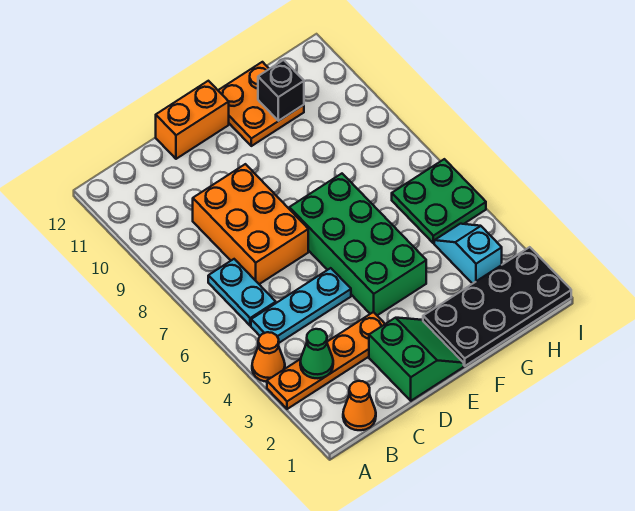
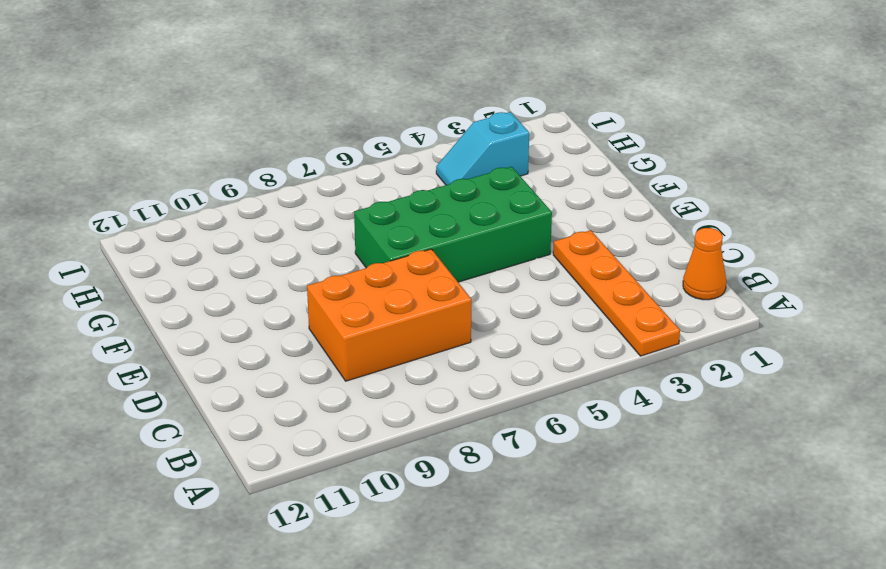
none -> orange 1x1 cone [252,332,285,382]
none -> cyan 1x3 plate [251,268,351,343]
none -> cyan 1x2 plate [208,259,276,326]

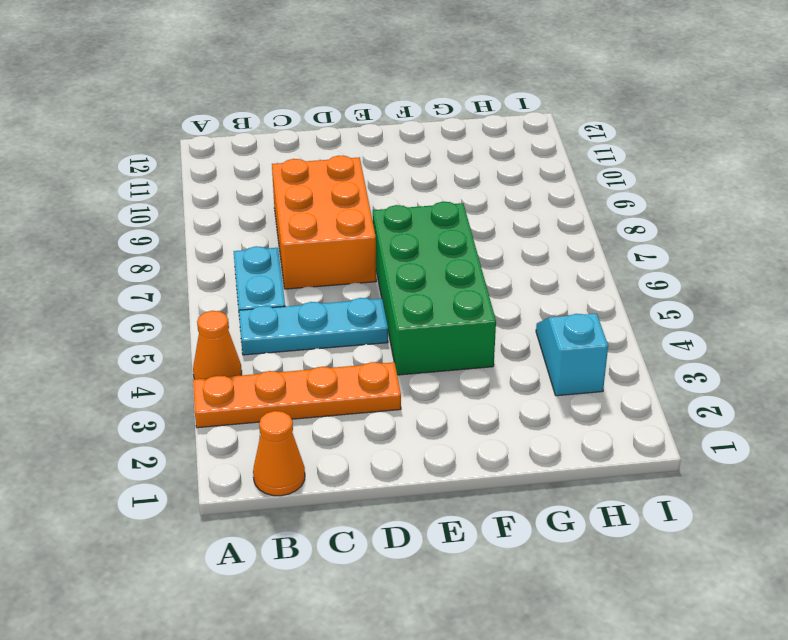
none -> green 2x2 slope [369,318,464,401]
none -> orange 1x2 brick [156,81,229,159]
none -> black 2x4 plate [423,247,571,366]

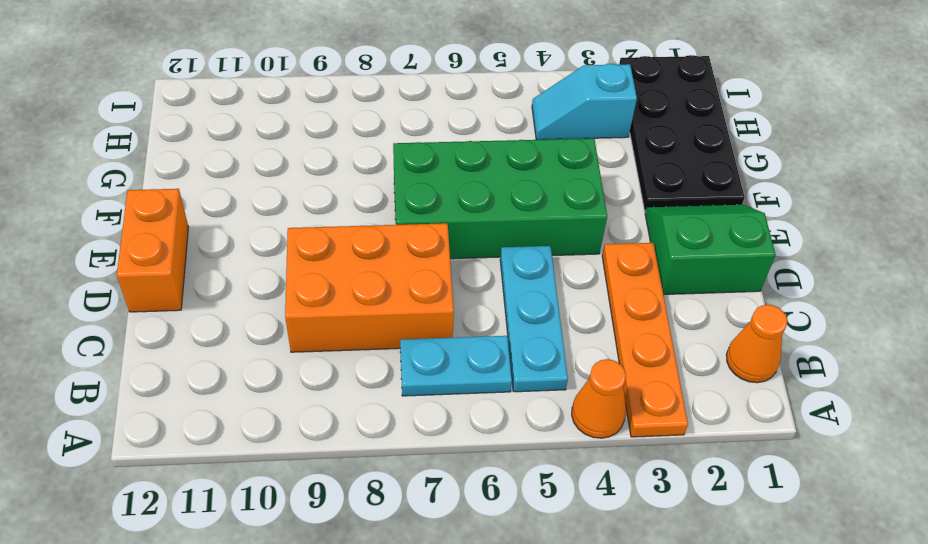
none -> orange 2x2 plate [218,62,304,146]
none -> green 2x2 plate [392,159,486,243]
none -> green 1x1 cone [300,329,333,378]

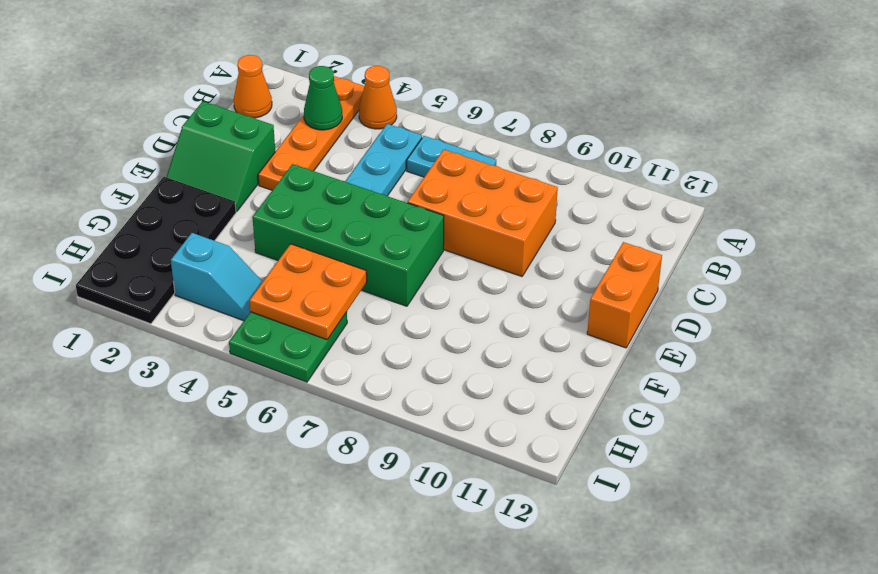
orange 2x2 plate [250,244,367,339] -> orange 2x2 plate moved to [218,62,304,146]
none -> black 1x1 brick [258,60,304,121]

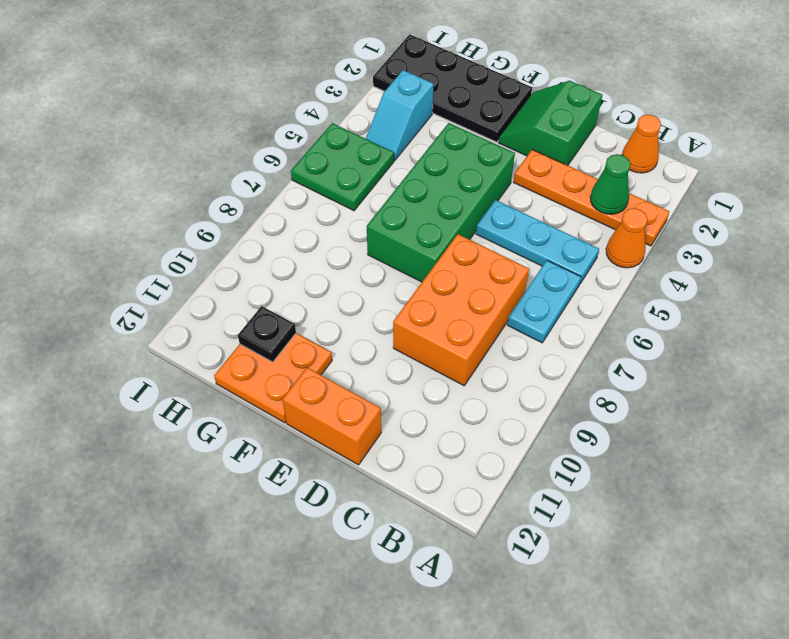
black 1x1 plate [238,306,296,362] -> black 1x1 brick [258,60,304,121]

